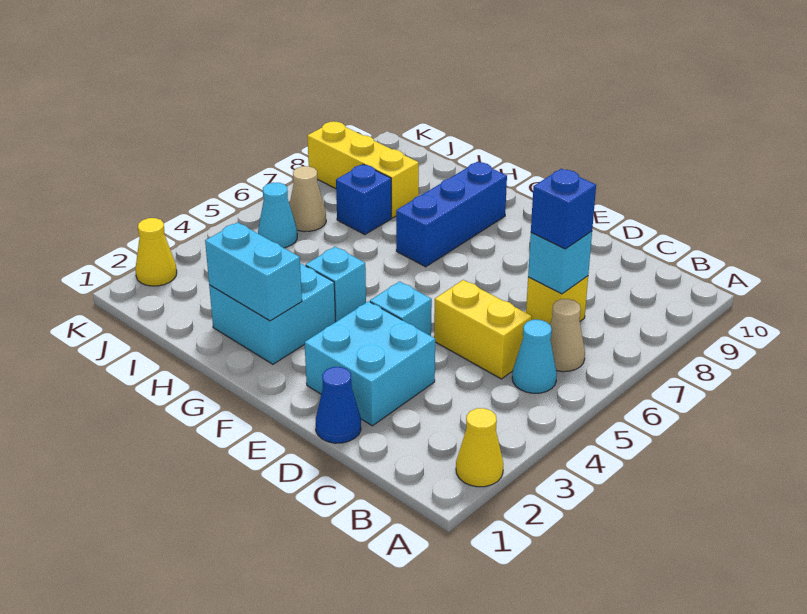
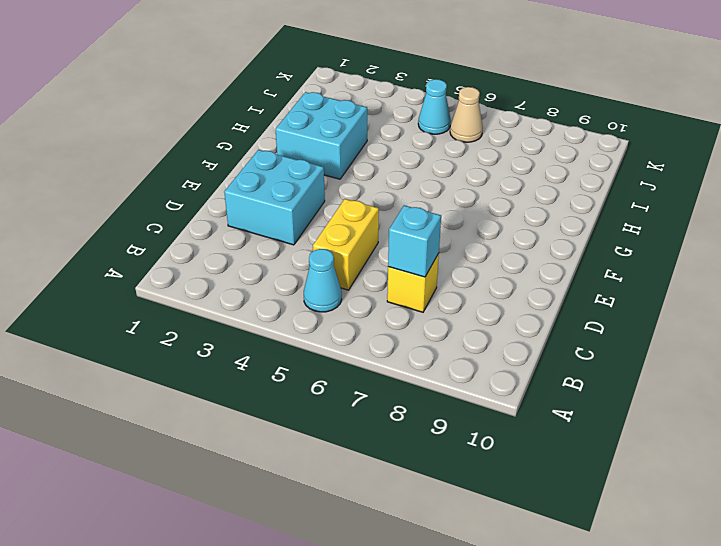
none -> yellow 1x1 cone [456,408,503,487]
none -> tan 1x1 cone [550,299,585,372]
none -> blue 1x1 cone [316,367,361,443]

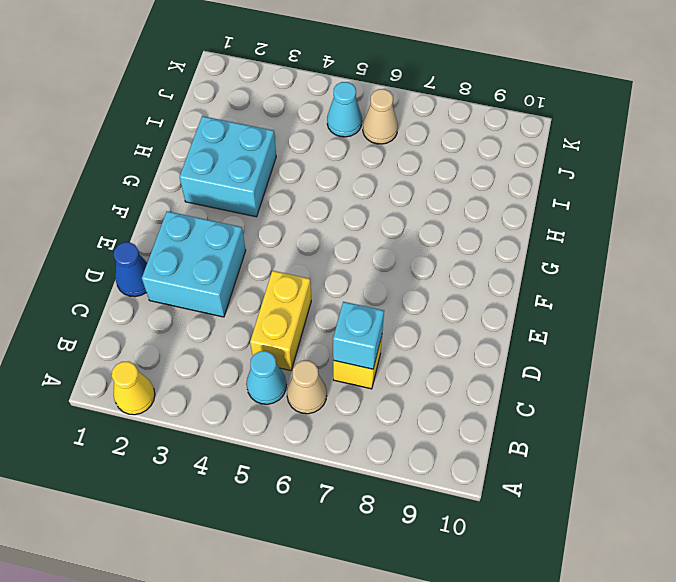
none -> cyan 1x1 brick [370,281,432,336]
none -> cyan 1x1 brick [306,247,366,322]
none -> blue 1x3 brick [396,162,507,267]

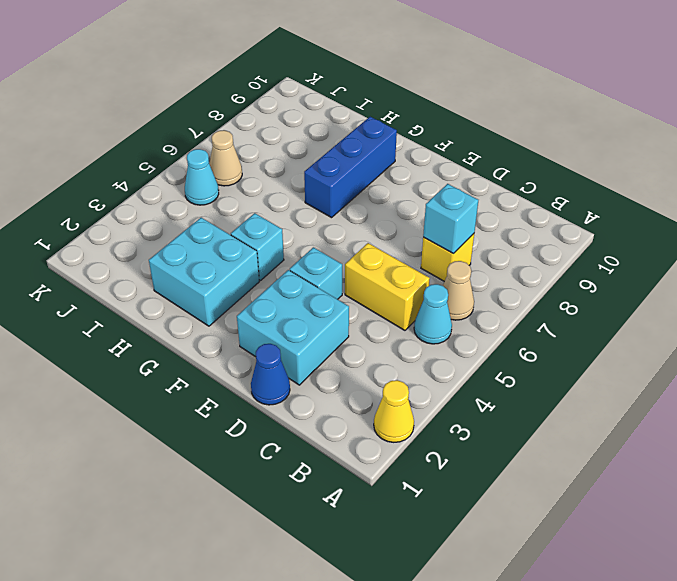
none -> blue 1x1 brick [336,164,391,235]
none -> yellow 1x3 brick [307,122,419,218]
none -> yellow 1x1 cone [135,218,177,286]

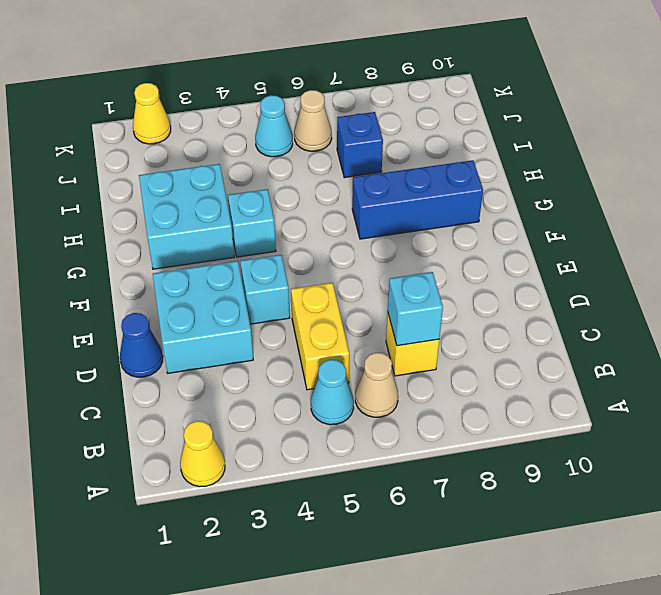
none -> yellow 1x3 brick [307,122,419,218]
none -> cyan 1x2 brick [205,222,302,321]
none -> blue 1x1 brick [531,169,596,249]

